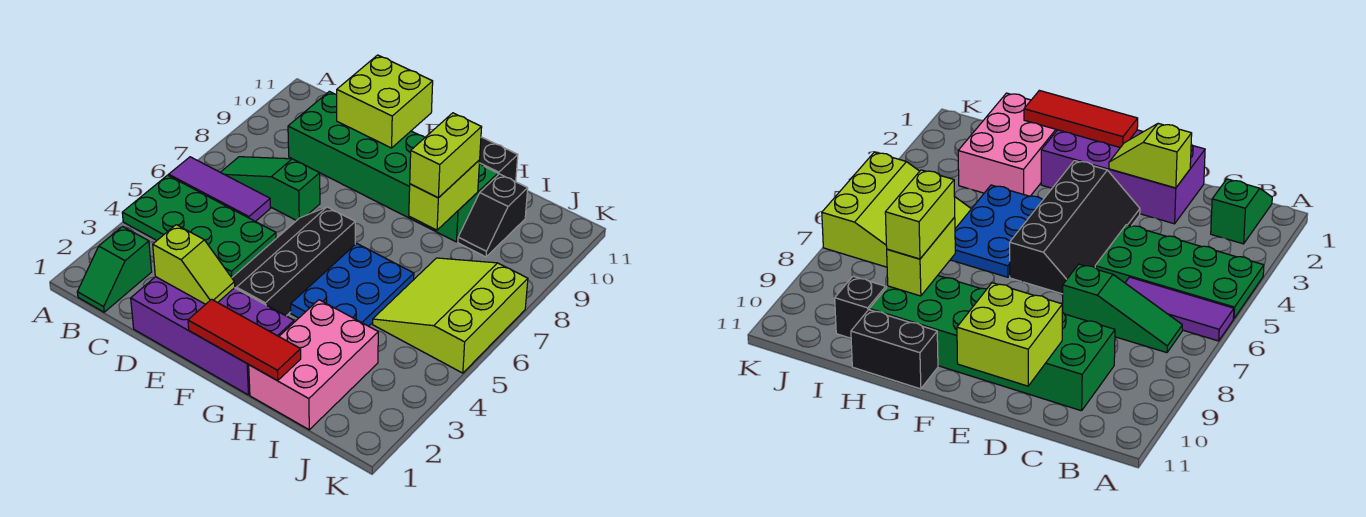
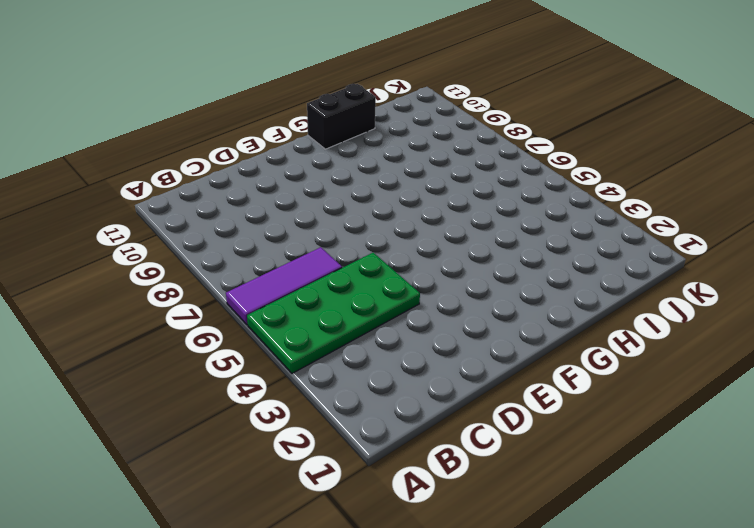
none -> green 1x2 slope [77,227,152,312]
none -> green 1x3 slope [220,157,320,221]
none -> green 2x6 brick [288,91,498,242]

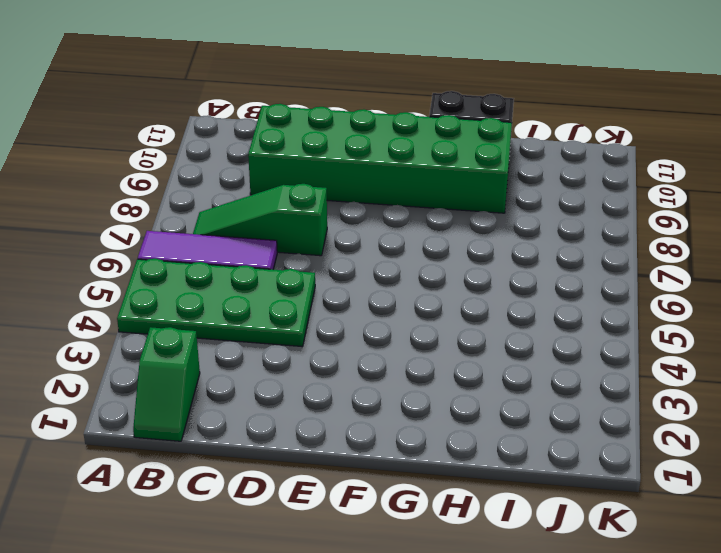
none -> purple 2x4 brick [131,277,294,395]
none -> black 2x4 slope [232,207,355,316]
none -> blue 2x3 plate [291,243,414,326]

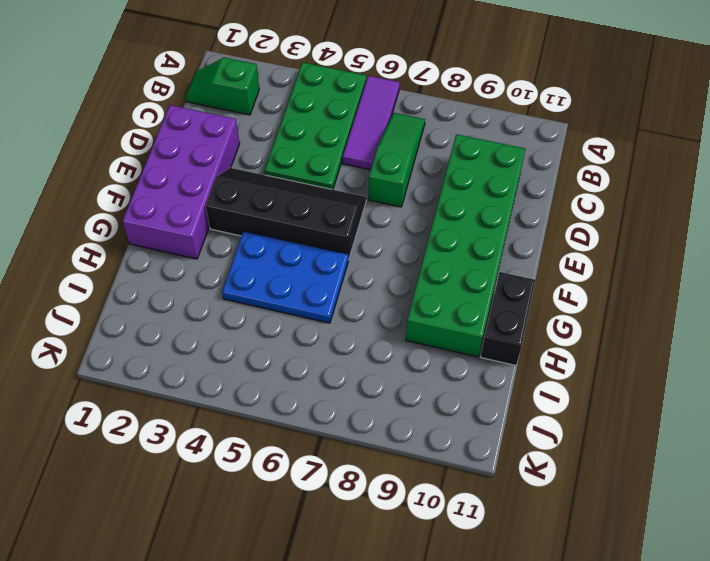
none -> pink 2x3 brick [249,300,378,430]
none -> lime 3x3 slope [373,258,528,373]
none -> black 1x2 slope [458,174,528,257]

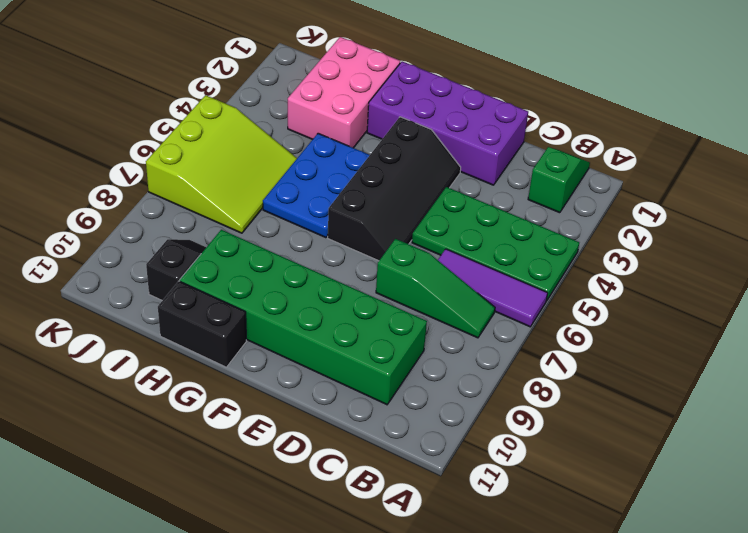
none -> lime 1x2 slope [153,225,235,304]
none -> lime 2x2 brick [337,55,433,148]
none -> red 1x3 tile [188,299,301,381]

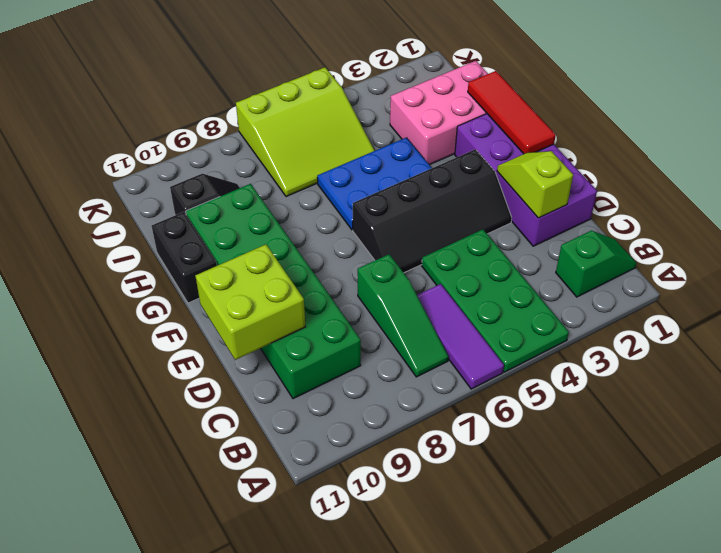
none -> lime 1x2 brick [409,160,480,230]
none -> lime 1x2 brick [410,113,482,198]

